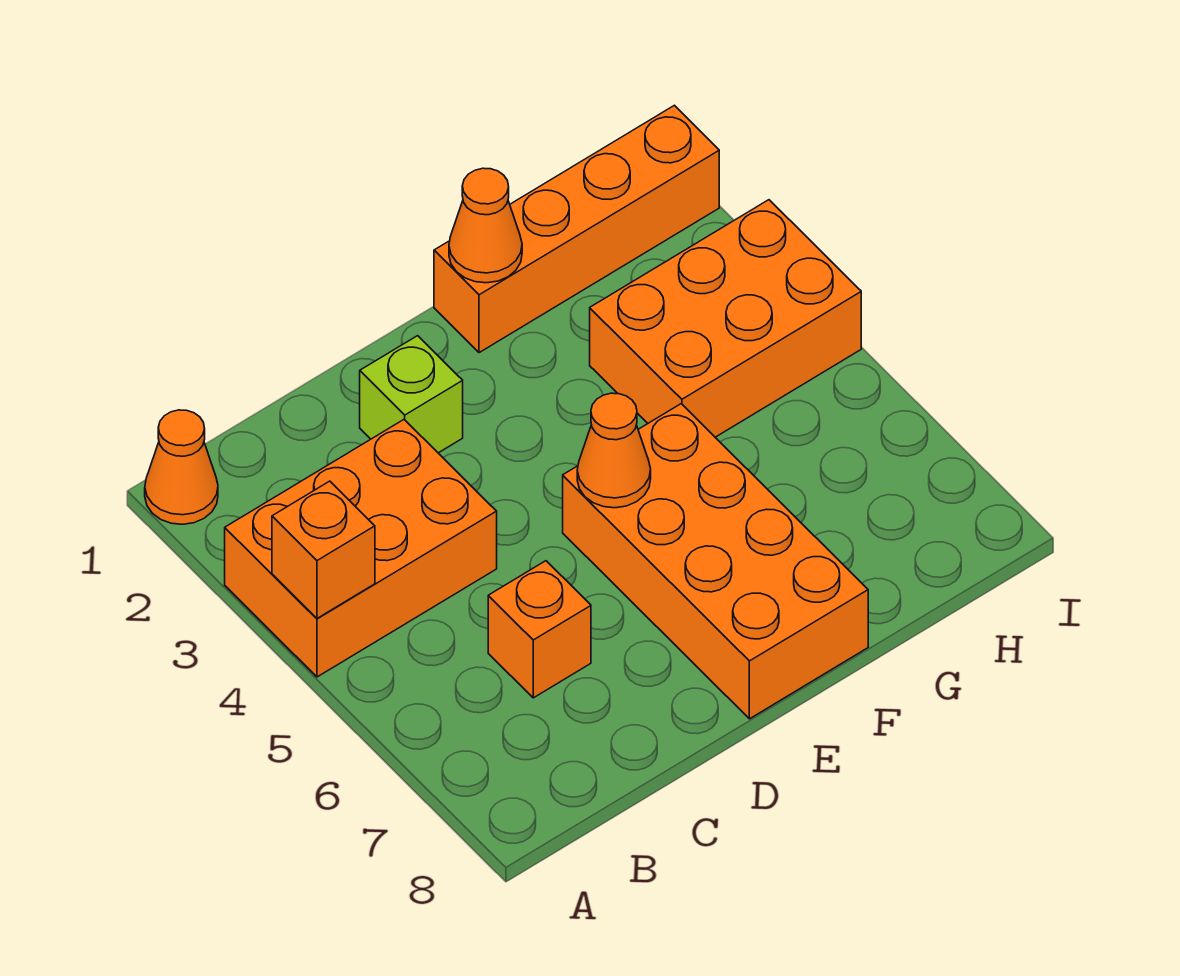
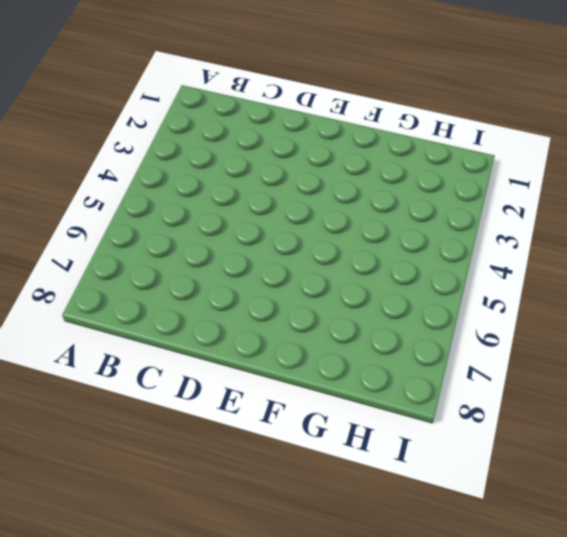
none -> orange 1x1 cone [145,410,218,524]
none -> orange 2x3 brick [225,420,497,677]

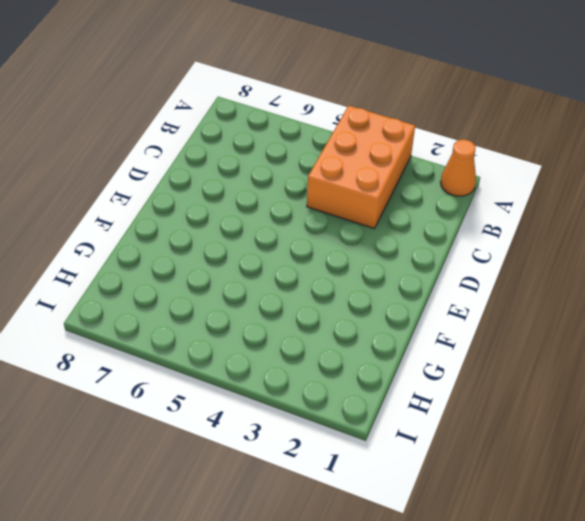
none -> orange 1x1 brick [488,561,591,698]
none -> lime 1x1 brick [360,336,463,453]

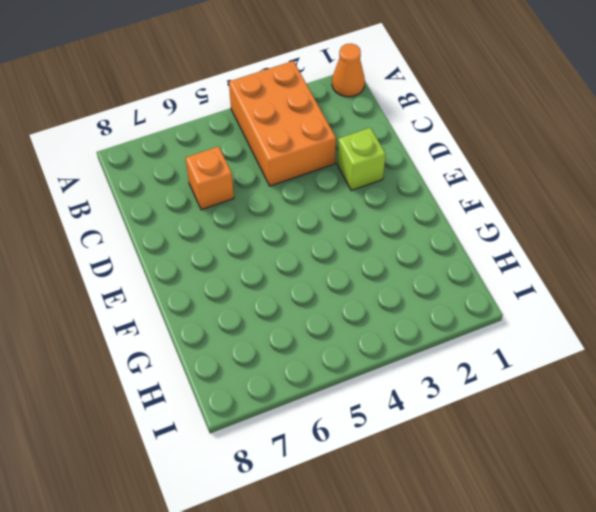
none -> orange 2x4 brick [563,404,868,719]
none -> orange 1x4 brick [434,105,719,353]

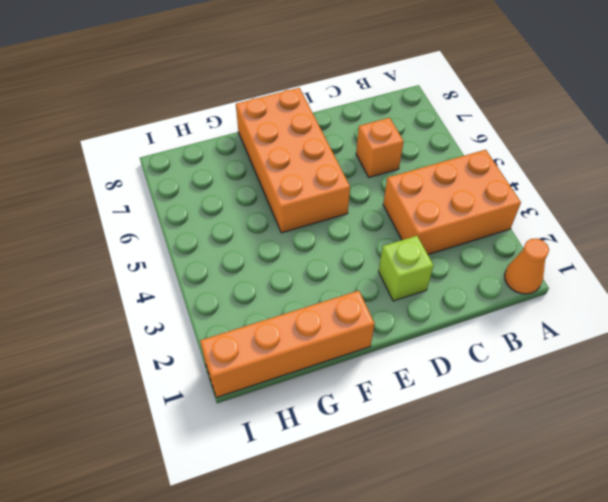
none -> orange 2x3 brick [590,200,861,437]
none -> orange 1x1 brick [272,481,375,618]

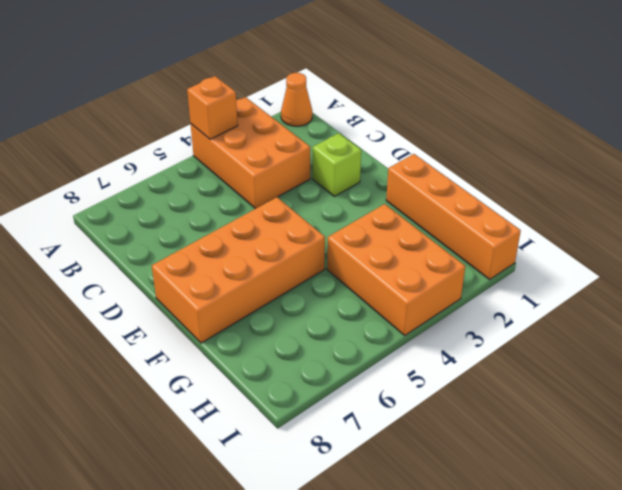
none -> orange 1x1 brick [488,561,591,698]
none -> orange 1x1 cone [577,393,651,508]

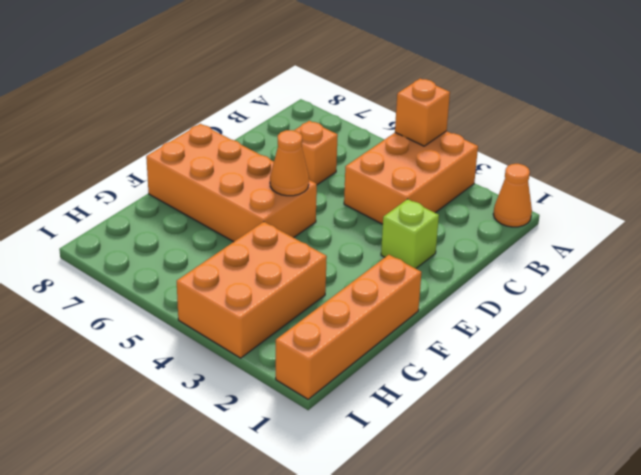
none -> orange 1x1 cone [449,168,522,283]

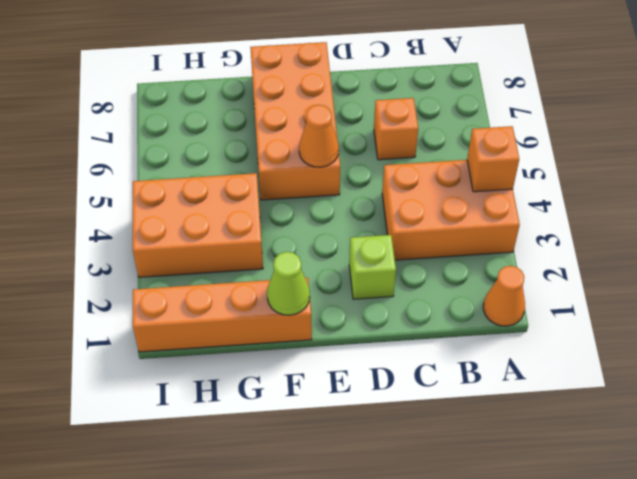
lime 1x1 cone [267,252,310,315] -> orange 1x1 cone [449,168,522,283]

